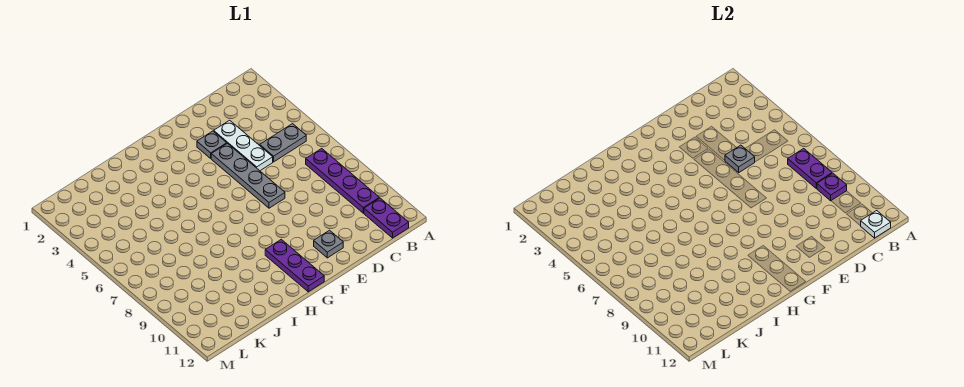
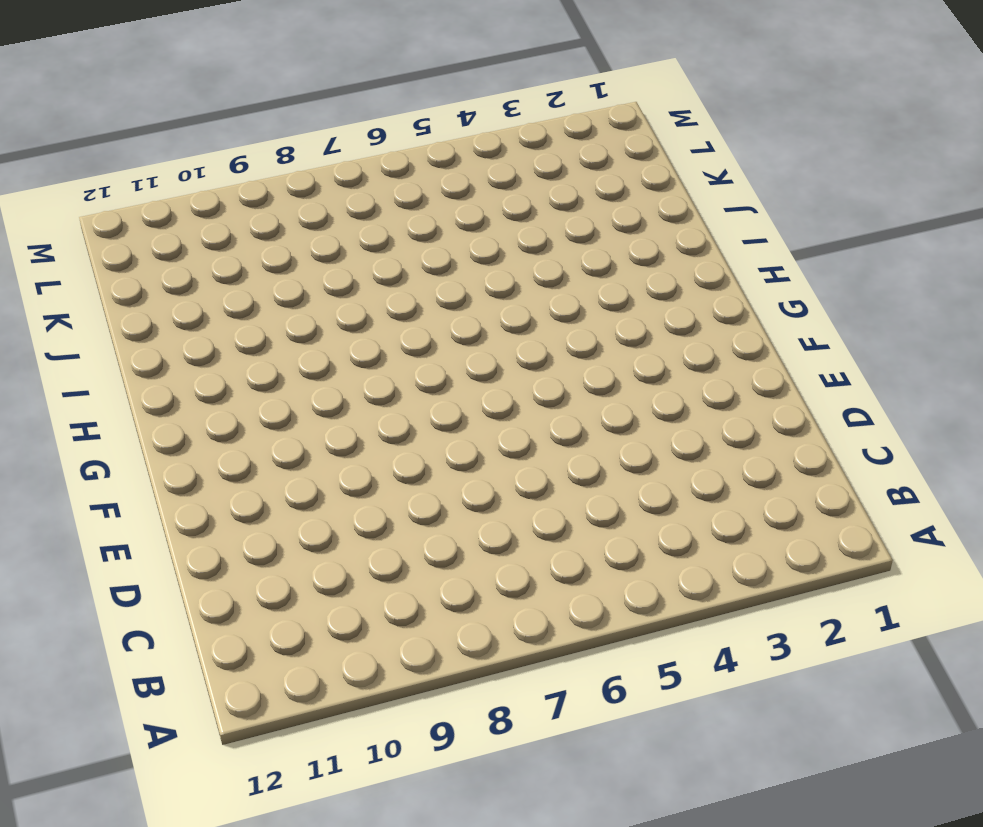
none -> grey 1x2 plate [260,124,306,162]
none -> purple 1x4 plate [306,149,379,213]
none -> purple 1x2 plate [364,198,409,238]

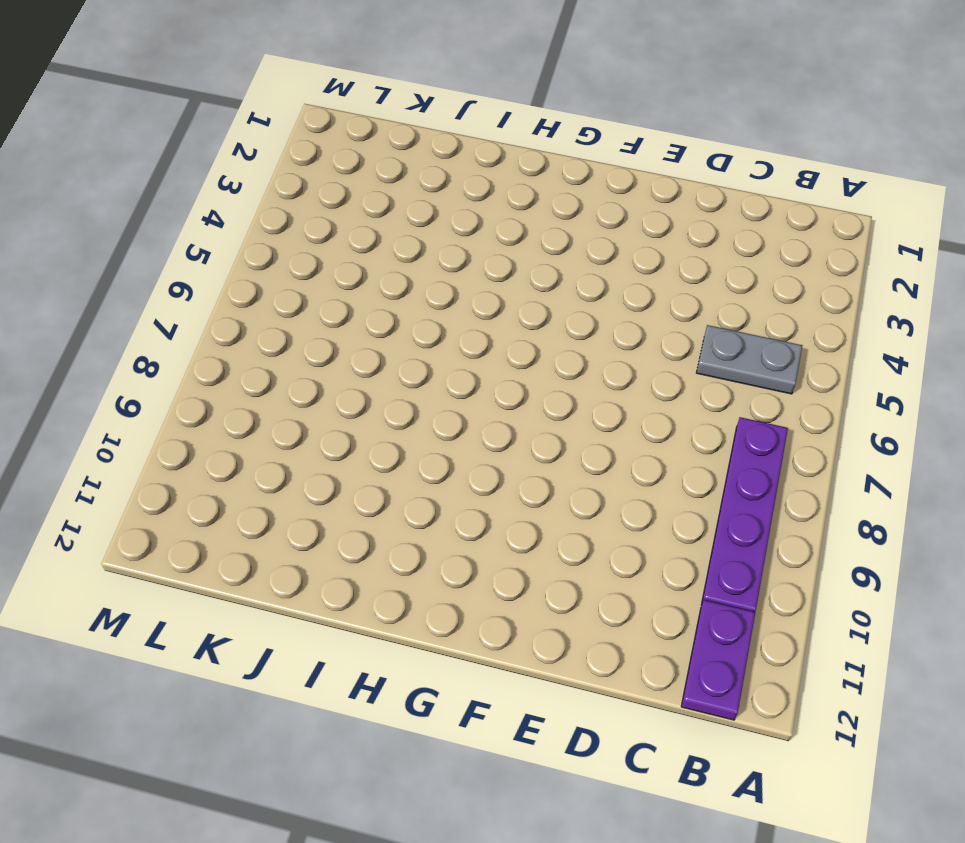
none -> white 1x3 plate [214,120,273,171]
none -> grey 1x1 plate [197,131,227,158]
none -> grey 1x4 plate [211,144,285,208]

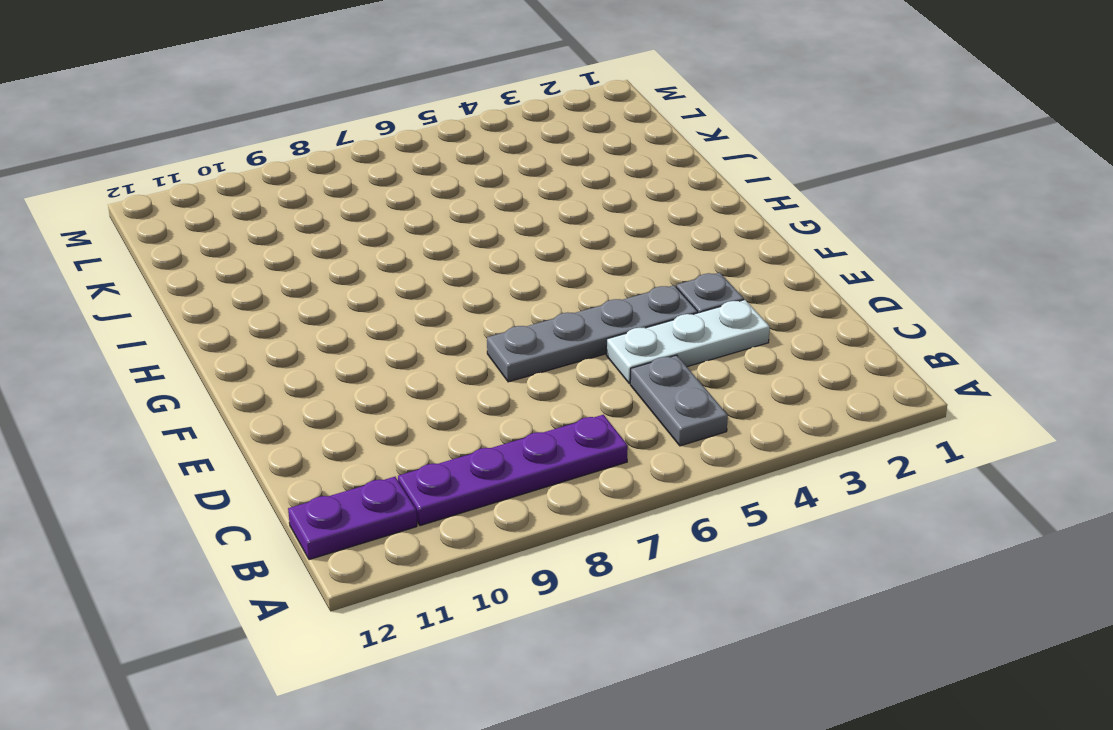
none -> grey 1x1 plate [314,230,343,258]
none -> purple 1x3 plate [265,239,324,292]
none -> purple 1x2 plate [788,149,832,188]

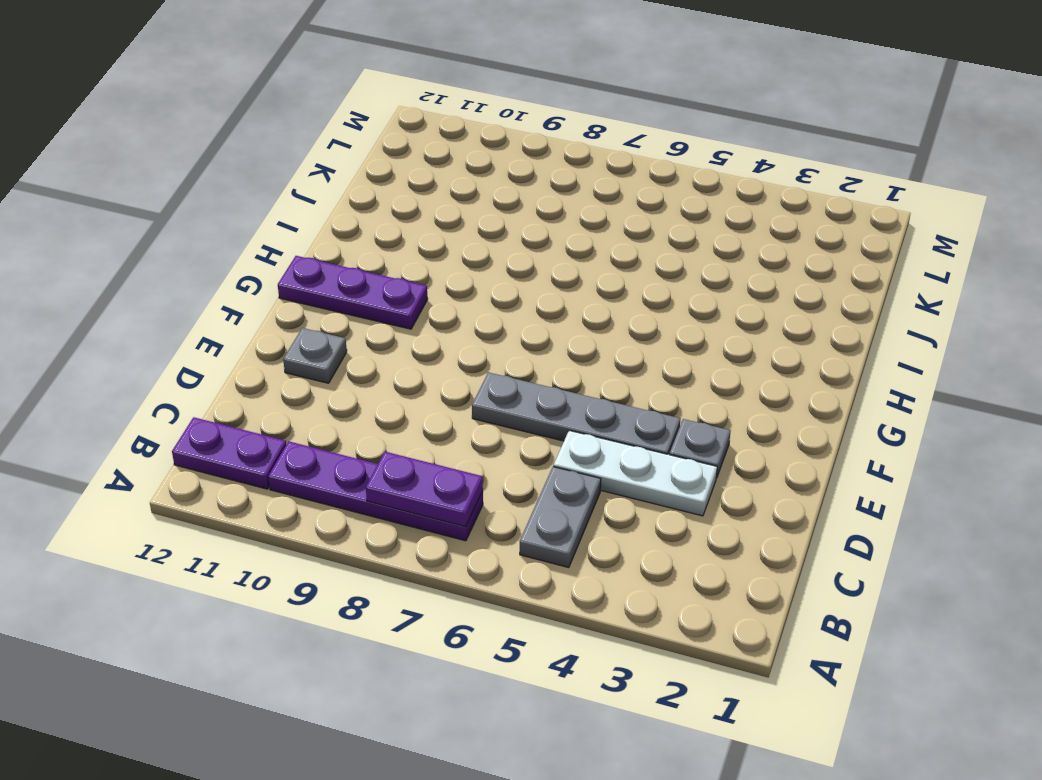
none -> purple 1x1 plate [817,173,847,201]
none -> white 1x1 plate [861,211,891,238]
none -> grey 1x1 plate [725,145,755,173]

